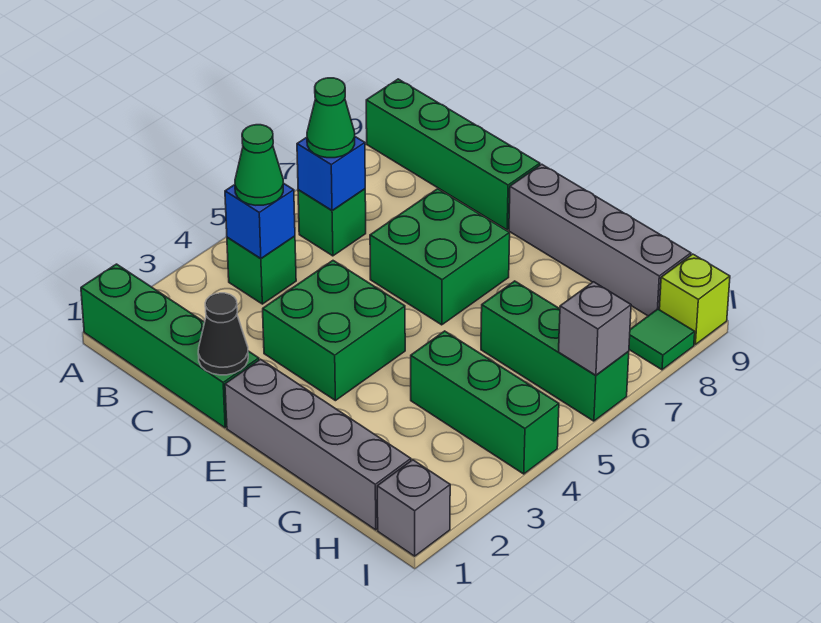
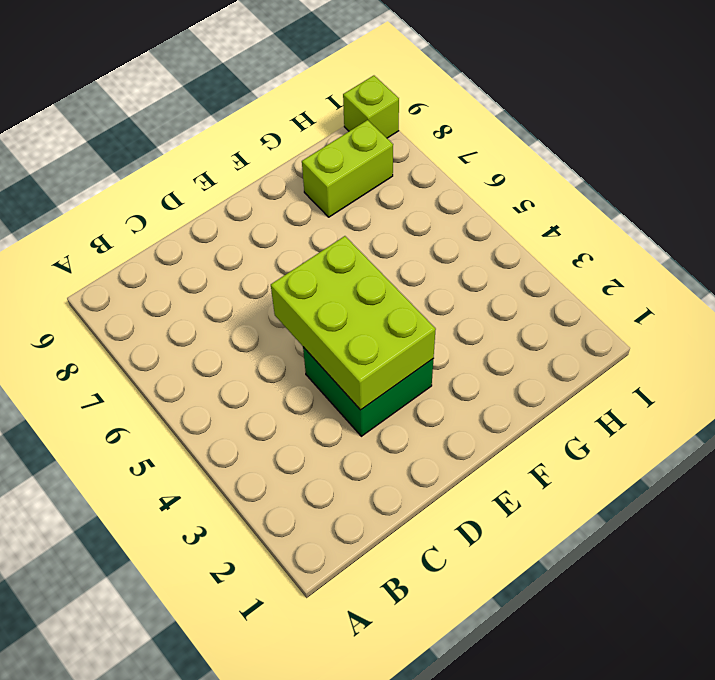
lime 2x3 brick [271,236,436,410] -> none
lime 1x2 brick [302,120,393,217] -> none
none -> green 1x4 brick [81,264,259,428]
none -> green 1x4 brick [366,79,540,230]
none -> green 1x1 brick [227,236,296,304]

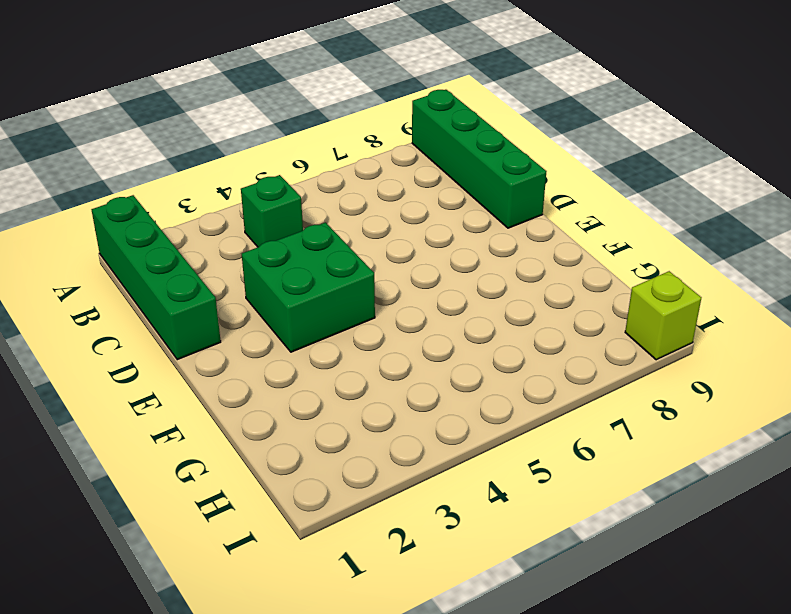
none -> green 1x1 brick [298,189,366,256]
none -> green 2x2 brick [370,189,510,325]
none -> grey 1x4 brick [225,359,411,530]

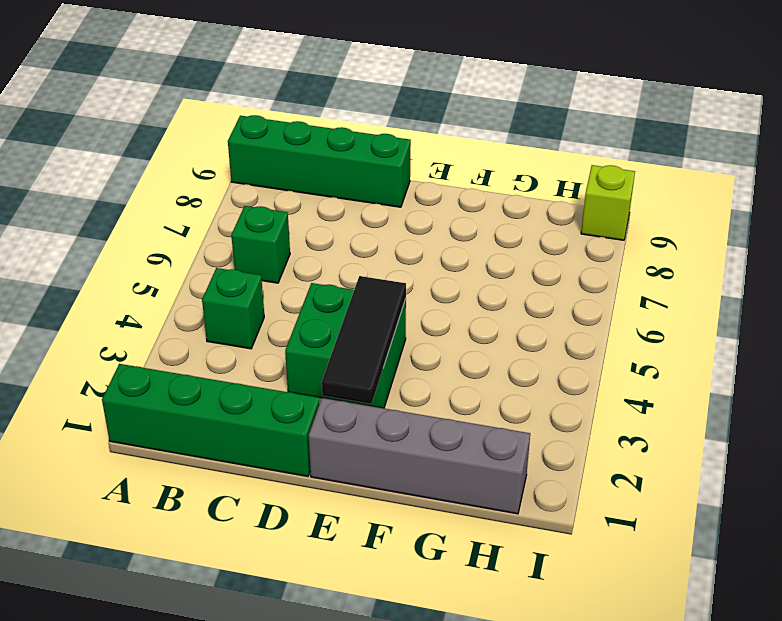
black 1x3 tile [322,276,406,404] -> none
none -> green 2x2 brick [370,189,510,325]
none -> grey 1x4 brick [509,164,691,316]
none -> green 1x3 brick [411,331,559,474]

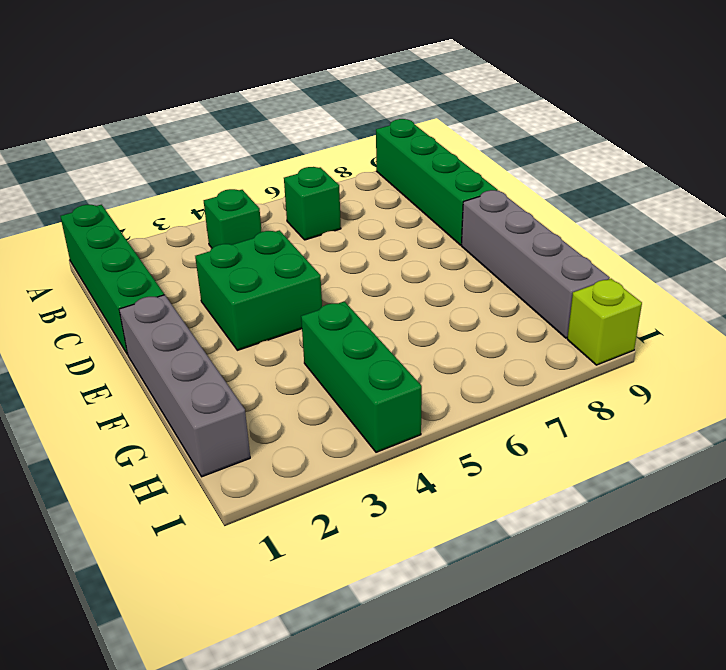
none -> green 2x2 brick [370,189,510,325]
none -> green 1x3 brick [481,281,629,421]
none -> grey 1x1 brick [377,460,450,556]

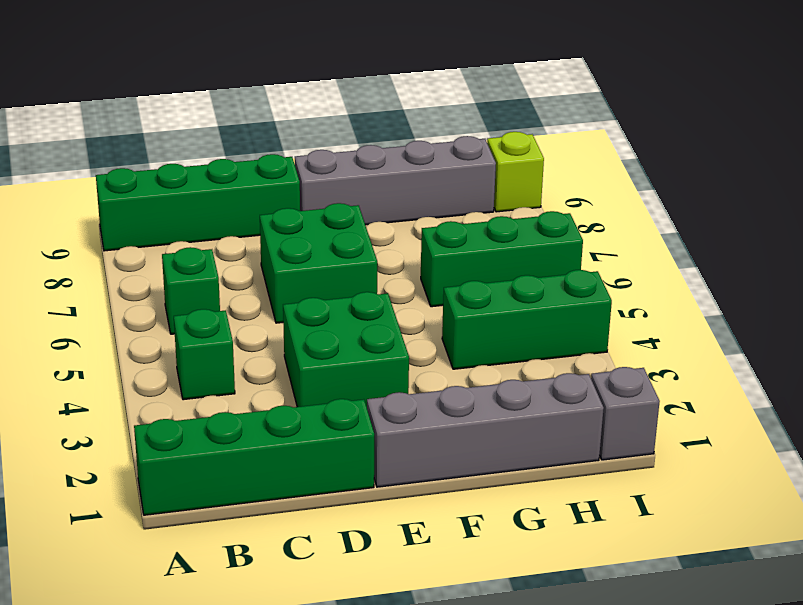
none -> green 1x1 tile [629,309,695,370]
none -> blue 1x1 brick [225,183,295,258]
none -> blue 1x1 brick [297,137,365,210]

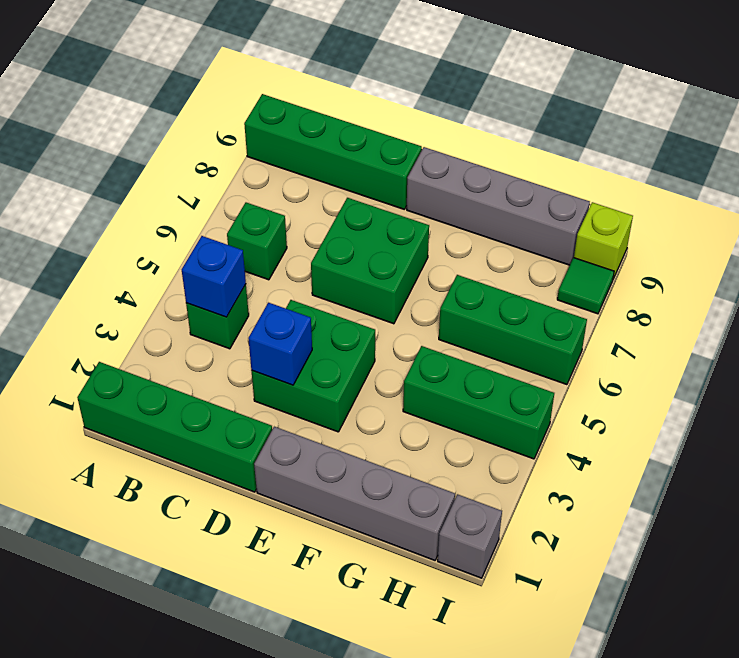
blue 1x1 brick [248,303,312,385] -> blue 1x1 brick moved to [297,137,365,210]
none -> black 1x1 cone [198,293,248,375]
none -> grey 1x1 brick [559,282,631,375]
none -> green 1x1 cone [235,125,283,205]

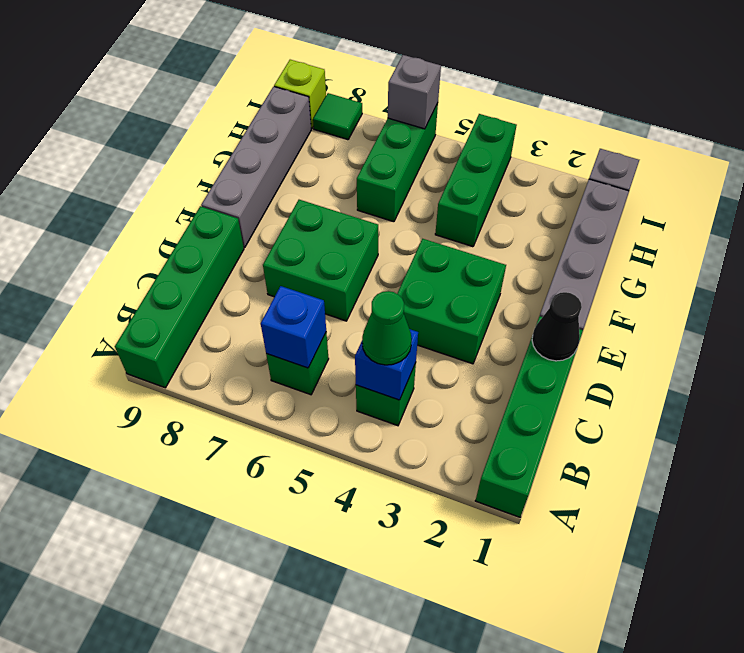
none -> green 1x1 cone [307,78,355,158]

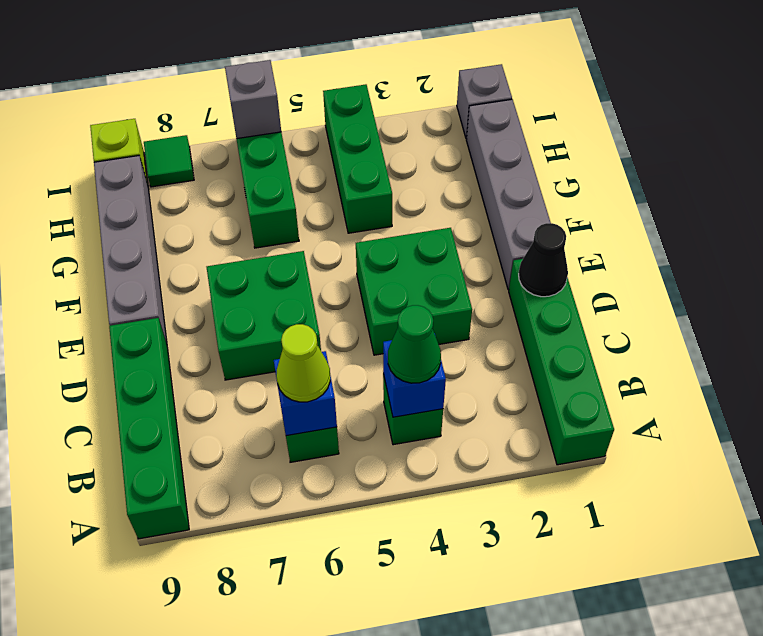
lime 1x1 cone [276,324,330,402] -> green 1x1 cone [307,78,355,158]

